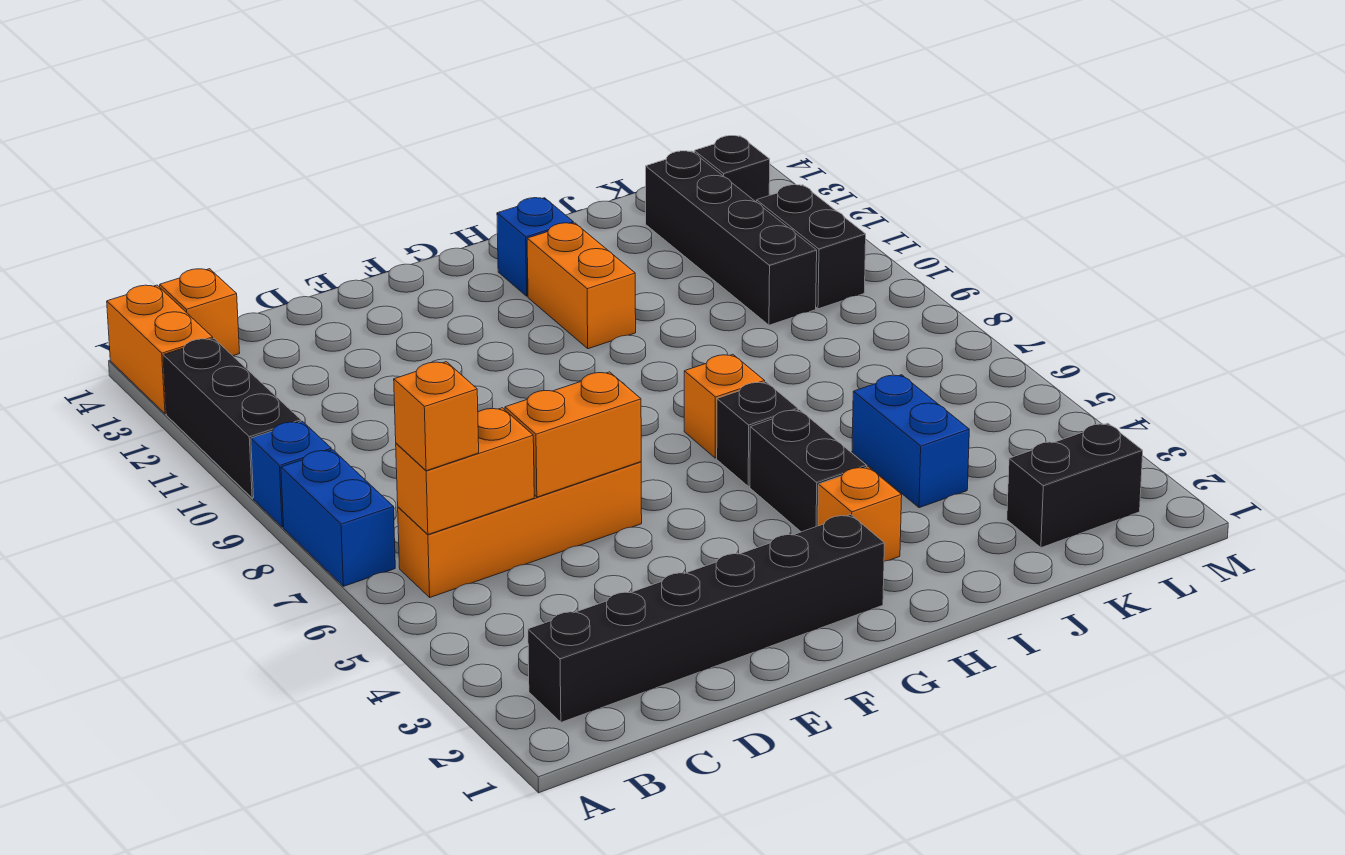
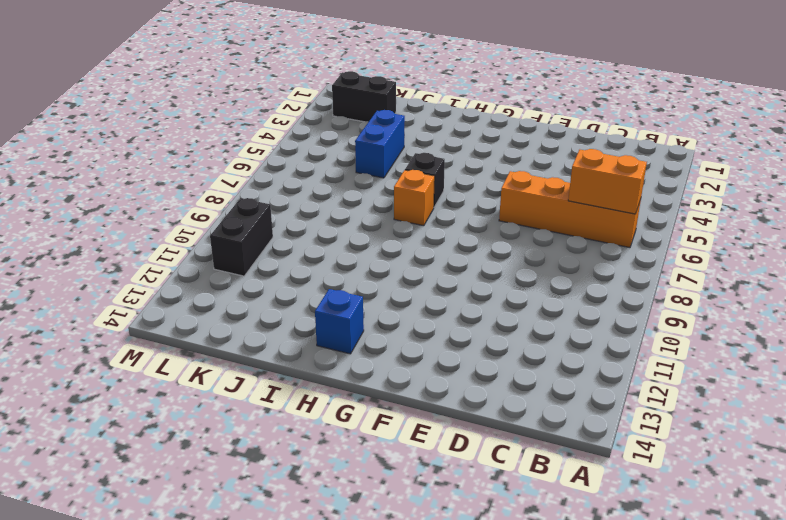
none -> blue 1x2 brick [281,450,395,586]
none -> blue 1x1 brick [251,421,331,527]
none -> black 1x3 brick [163,339,301,498]

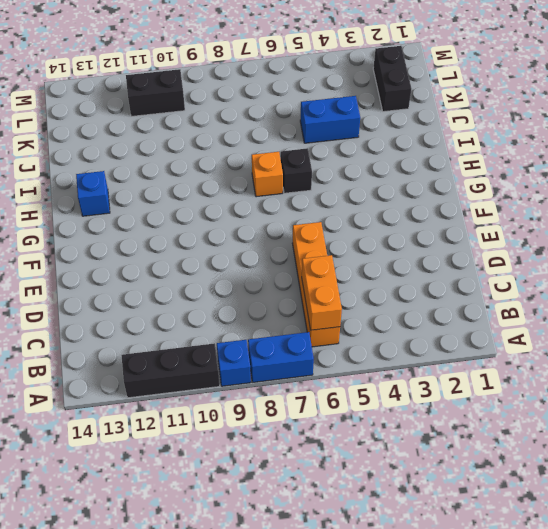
none -> orange 1x2 brick [107,285,213,414]
none -> black 1x6 brick [528,515,884,722]
none -> orange 1x1 brick [160,269,239,356]

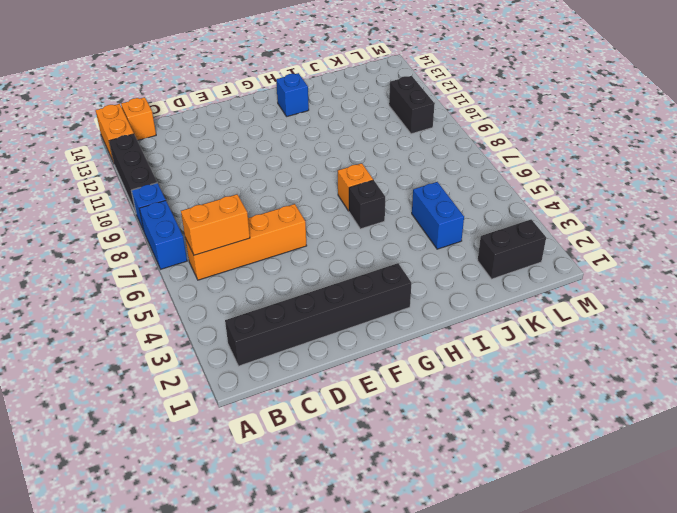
none -> orange 1x1 brick [818,467,902,561]
none -> black 1x2 brick [750,410,867,532]
none -> orange 1x2 brick [527,223,636,349]

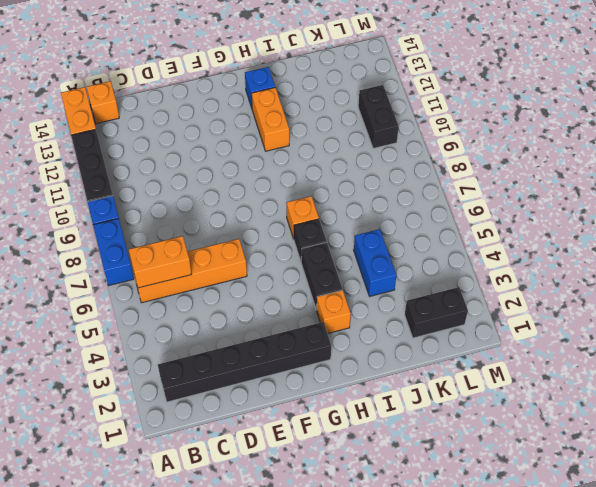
none -> black 1x4 brick [646,151,817,325]
none -> black 1x1 brick [694,136,770,202]
none -> orange 1x2 brick [505,372,641,497]

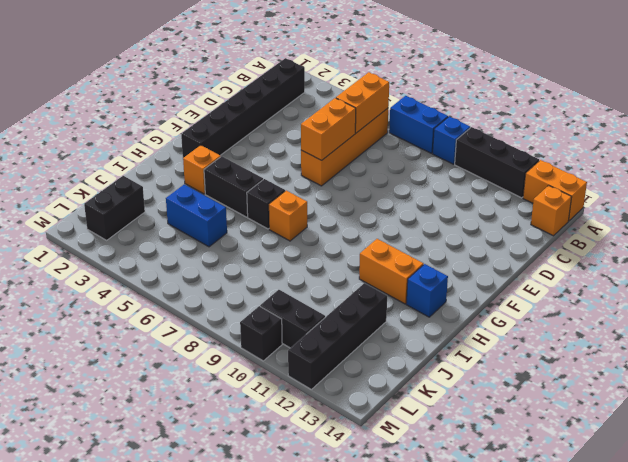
black 1x4 brick [288,283,387,389] -> black 1x4 brick turned to [646,151,817,325]
black 1x1 brick [240,306,282,361] -> black 1x1 brick moved to [694,136,770,202]
none -> orange 1x1 brick [394,362,479,471]

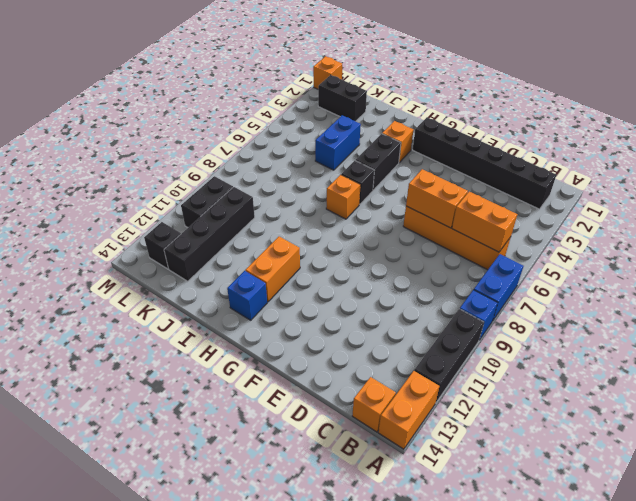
orange 1x1 brick [313,56,342,89] -> orange 1x1 brick moved to [394,362,479,471]

